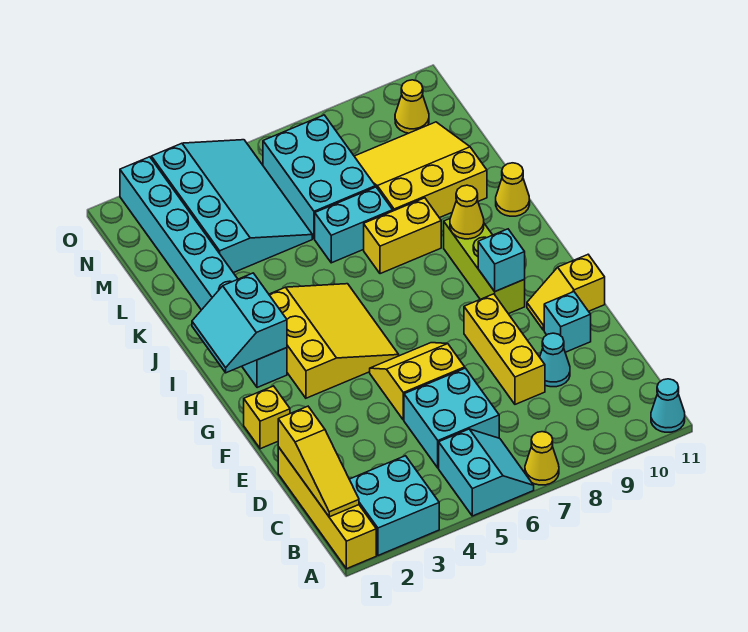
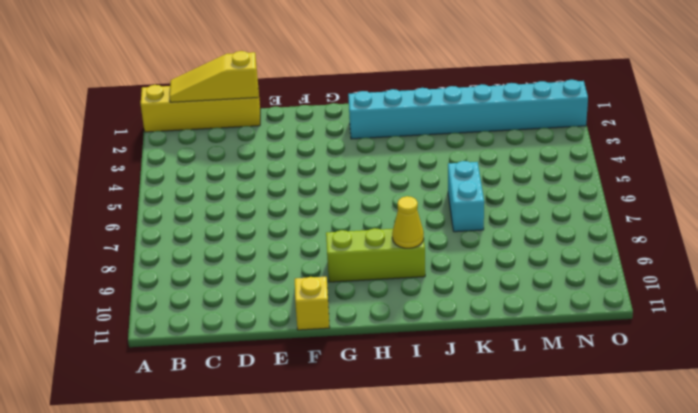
none -> cyan 2x2 brick [349,456,439,555]
none -> cyan 2x2 slope [439,429,534,516]
none -> yellow 1x1 cone [525,432,559,485]

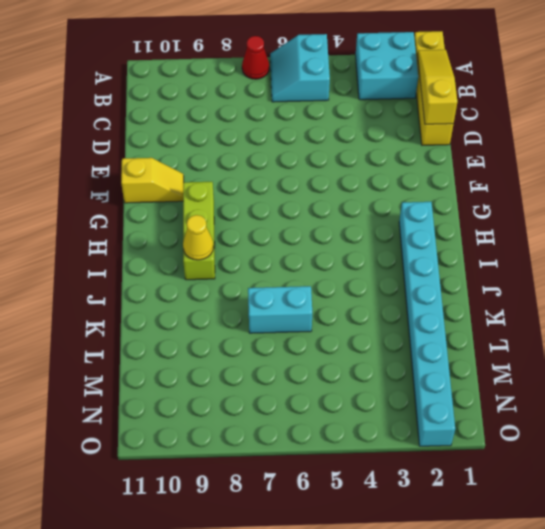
red 1x1 cone [242,36,269,79] -> yellow 1x1 cone [525,432,559,485]
none -> cyan 1x1 cone [651,379,685,432]
none -> cyan 2x2 brick [404,368,499,468]
none -> yellow 1x3 brick [464,294,545,404]

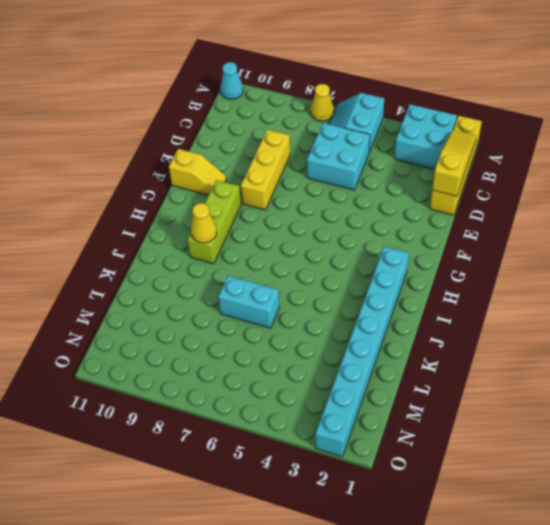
none -> cyan 1x1 cone [540,333,570,387]
none -> yellow 2x2 slope [370,343,465,420]
none -> cyan 1x1 brick [544,292,591,352]

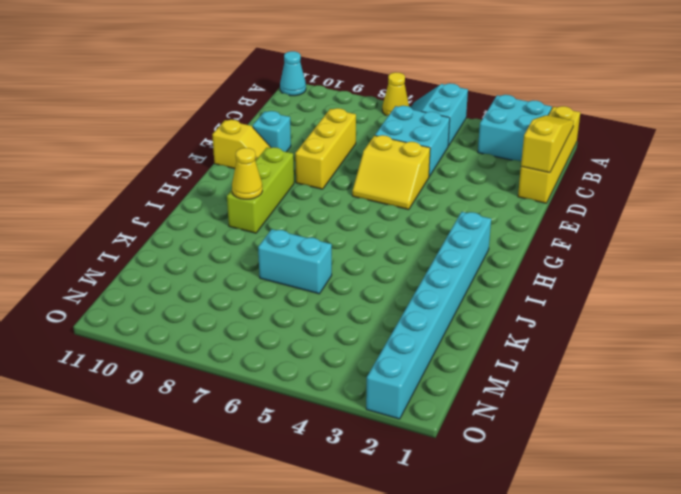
none -> cyan 1x1 cone [540,333,570,387]
none -> yellow 1x1 brick [244,386,290,449]
none -> yellow 3x3 slope [269,284,399,398]

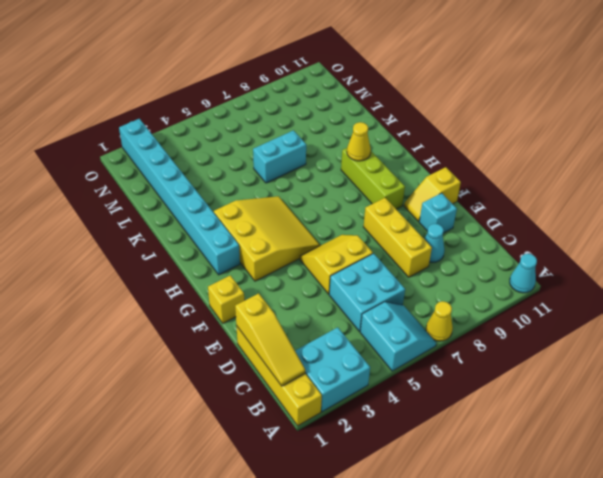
none -> yellow 1x2 brick [364,198,441,274]
none -> yellow 1x1 cone [496,163,530,216]
none -> yellow 3x3 slope [354,122,487,218]

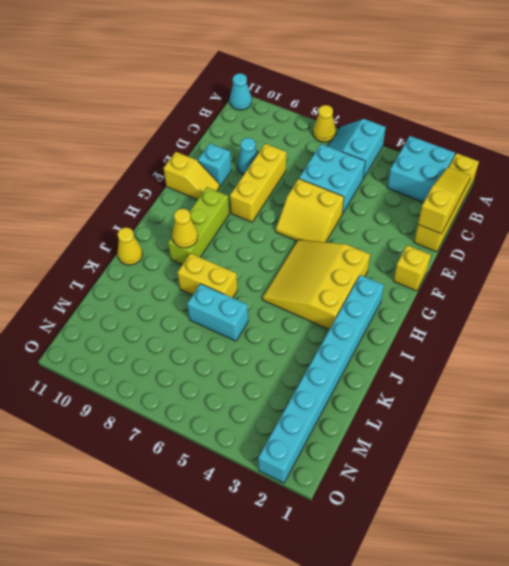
none -> yellow 3x3 slope [354,122,487,218]
none -> cyan 3x4 slope [151,140,312,273]
none -> cyan 2x3 brick [263,115,375,239]

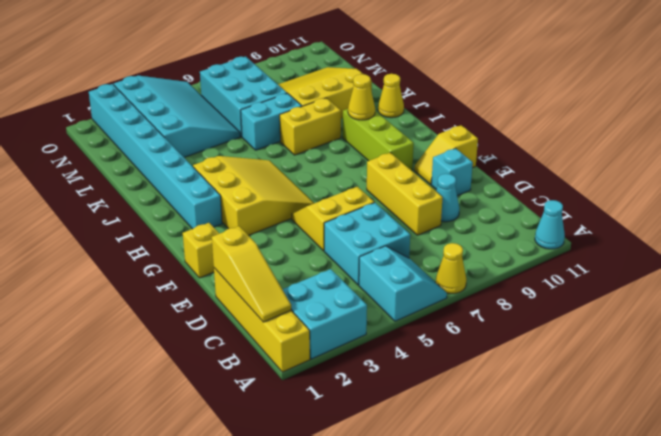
none -> yellow 1x1 cone [395,80,429,133]
none -> cyan 1x1 brick [478,229,525,291]
none -> cyan 2x2 slope [192,273,287,373]

